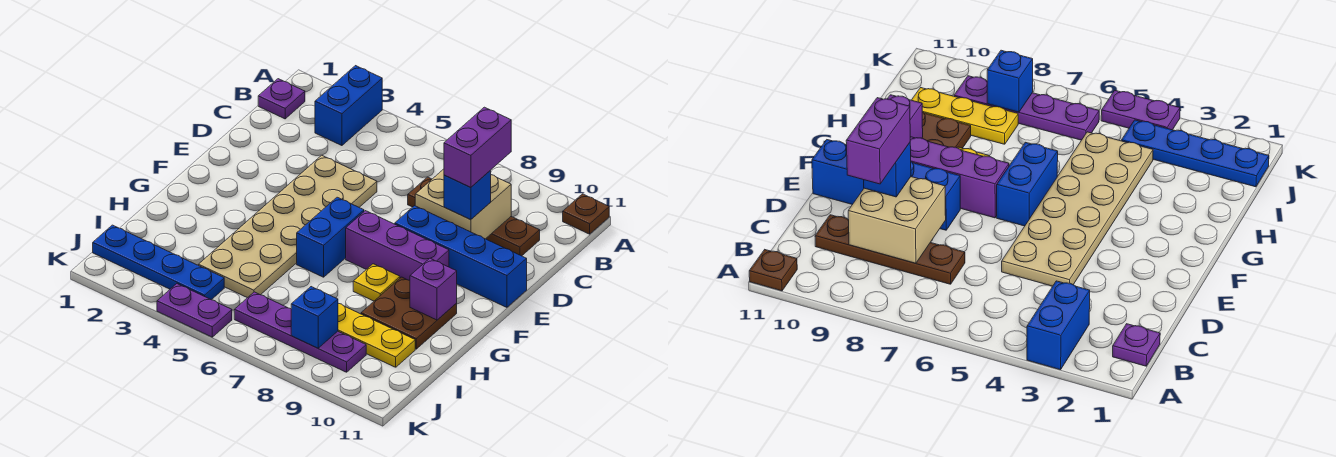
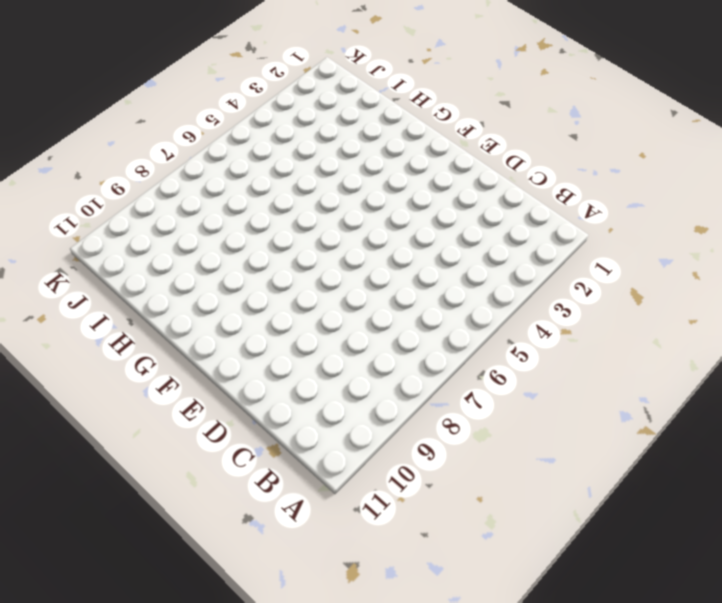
none -> blue 1x2 brick [315,66,382,146]
none -> brown 1x1 plate [563,194,609,234]
none -> purple 1x1 plate [258,79,305,119]

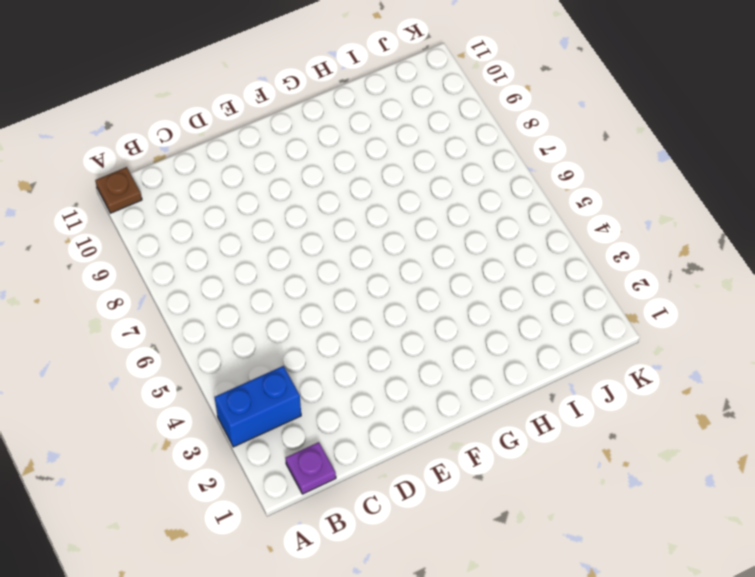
none -> brown 1x4 plate [408,177,540,256]
none -> tan 2x6 plate [198,155,377,298]
none -> blue 1x4 brick [395,206,527,307]

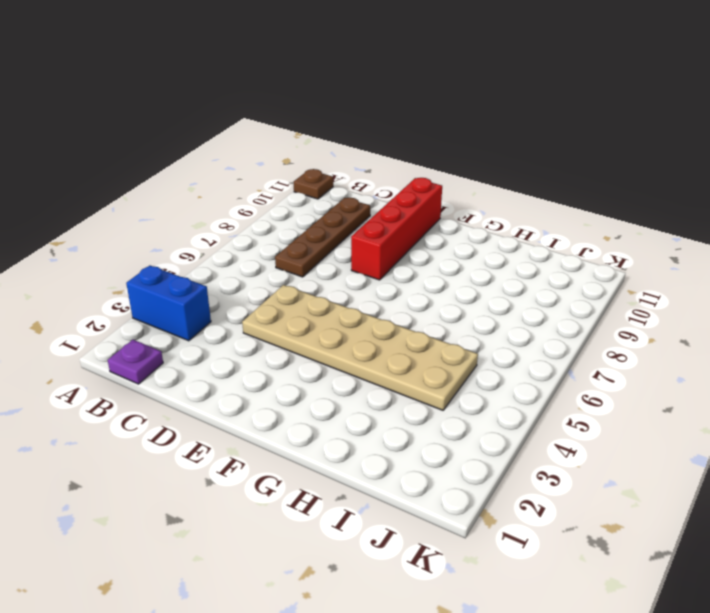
red 1x4 brick [351,178,442,280] -> blue 1x4 brick [395,206,527,307]
none -> blue 1x2 brick [297,197,364,277]
none -> purple 1x3 brick [346,211,449,280]
none -> yellow 1x1 plate [353,264,400,301]

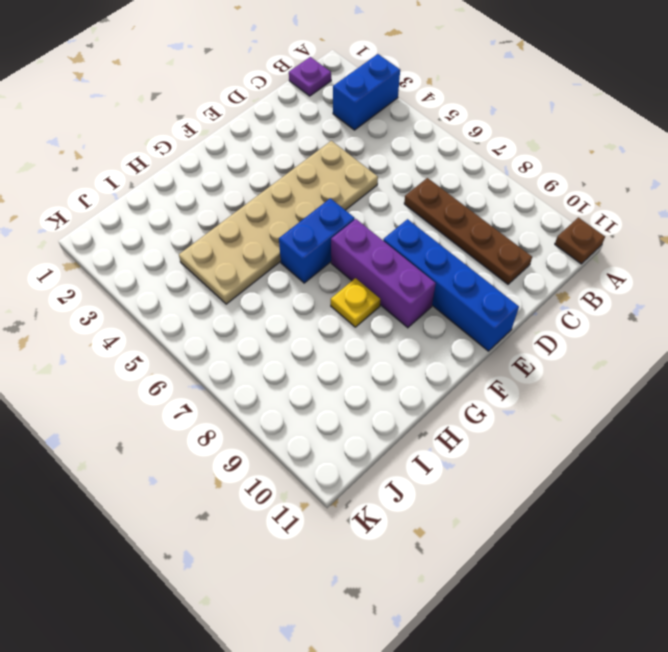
none -> brown 2x2 plate [361,277,457,349]
none -> yellow 1x3 plate [338,303,415,367]
none -> blue 1x4 plate [93,225,224,300]

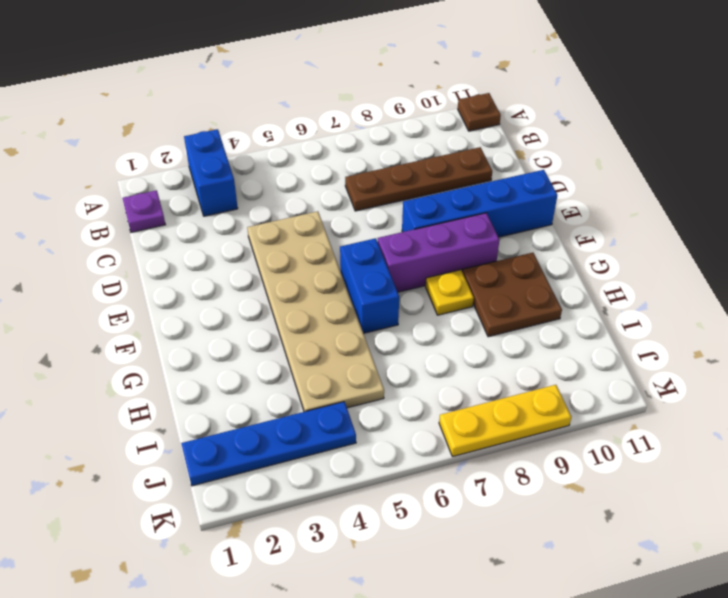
yellow 1x3 plate [439,385,571,457] -> yellow 1x3 plate moved to [338,303,415,367]
none -> purple 1x4 plate [234,292,366,372]
none -> purple 1x2 plate [157,284,232,337]
none -> tan 2x2 brick [415,169,511,239]

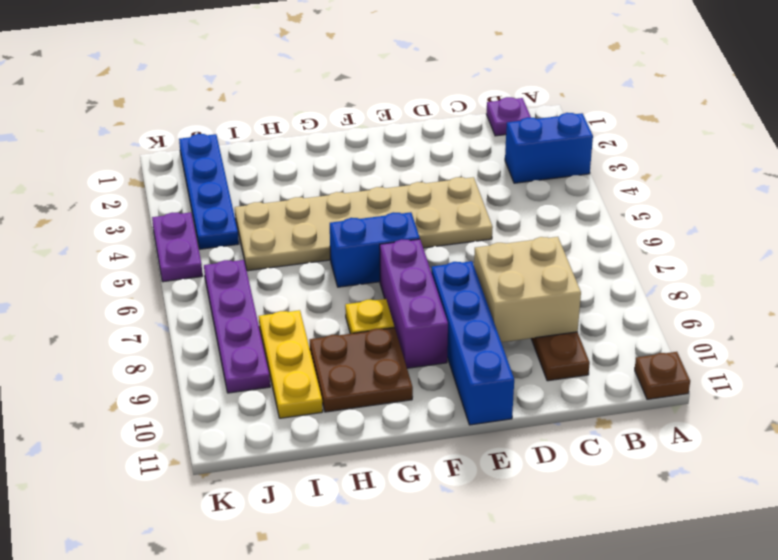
none -> purple 1x1 brick [410,258,457,320]
none -> blue 1x1 brick [291,287,338,348]
none -> blue 1x1 brick [444,171,491,220]

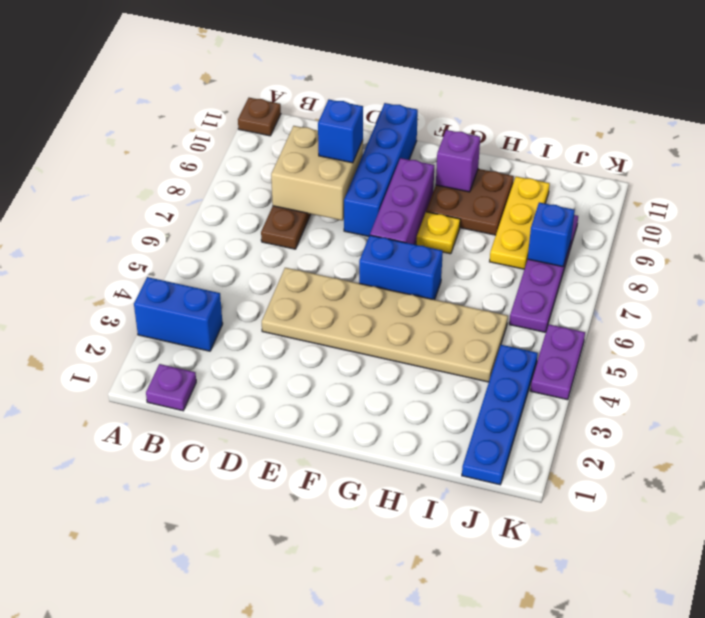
none -> purple 1x2 brick [444,107,511,187]

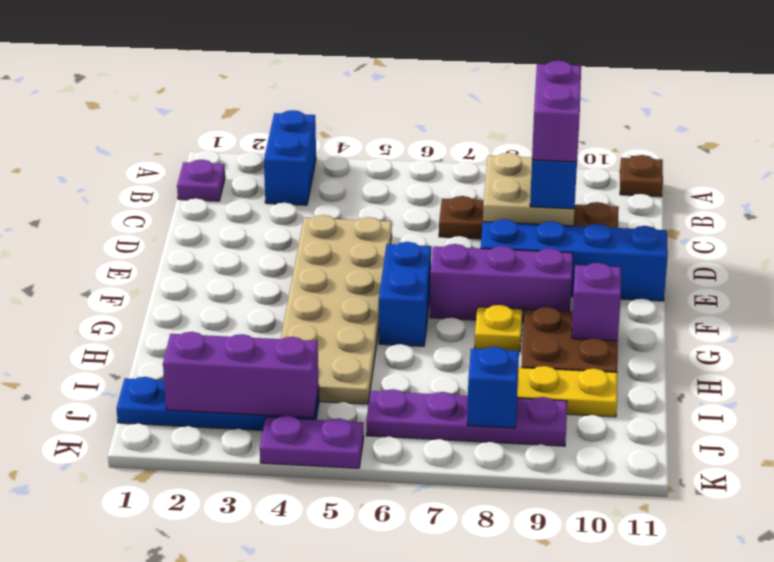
purple 1x3 brick [163,332,319,418] -> none

